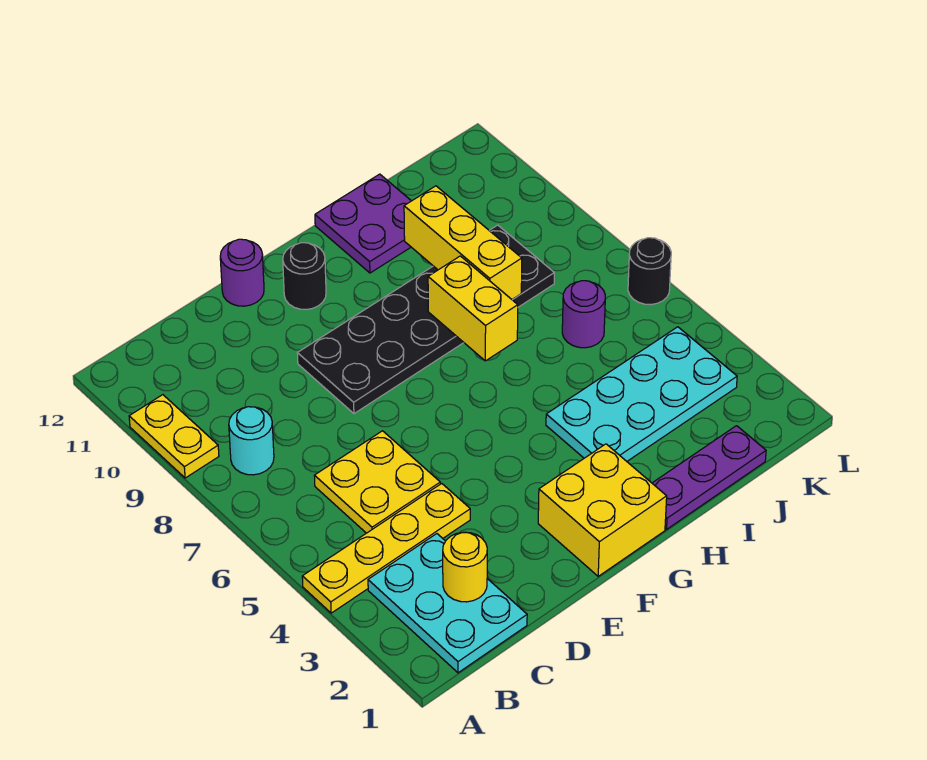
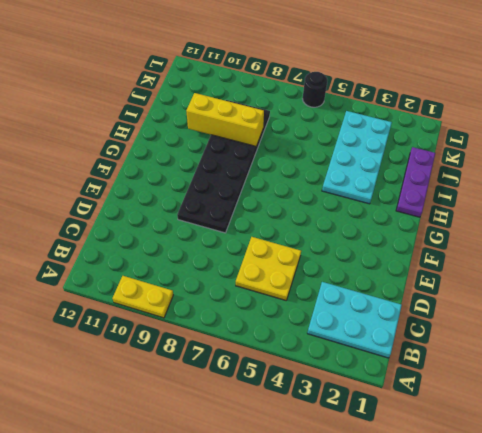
none -> yellow 1x4 plate [302,484,470,613]
none -> cyan 1x1 round brick [229,407,274,475]
none -> purple 1x1 round brick [220,239,264,306]

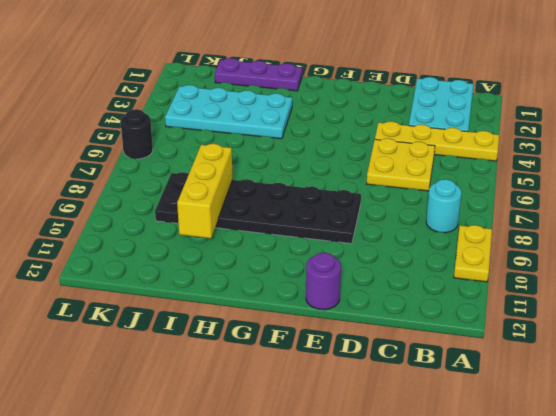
none -> yellow 2x2 brick [538,444,667,576]
none -> black 1x1 round brick [283,243,326,310]
none -> purple 2x2 plate [315,174,411,273]

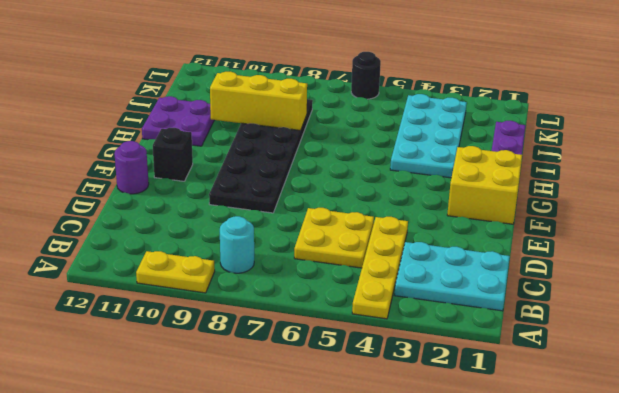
black 1x1 brick [153,128,193,181] -> black 1x1 round brick [283,243,326,310]
none -> purple 1x1 round brick [562,281,605,348]
none -> yellow 1x1 round brick [443,532,487,602]
none -> yellow 1x2 brick [428,256,518,361]

